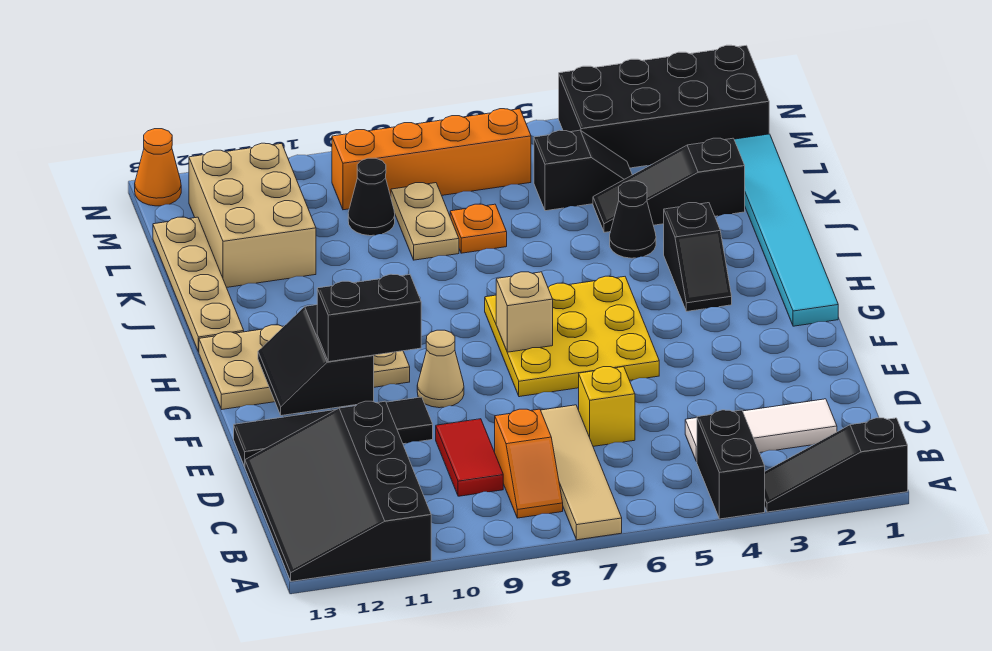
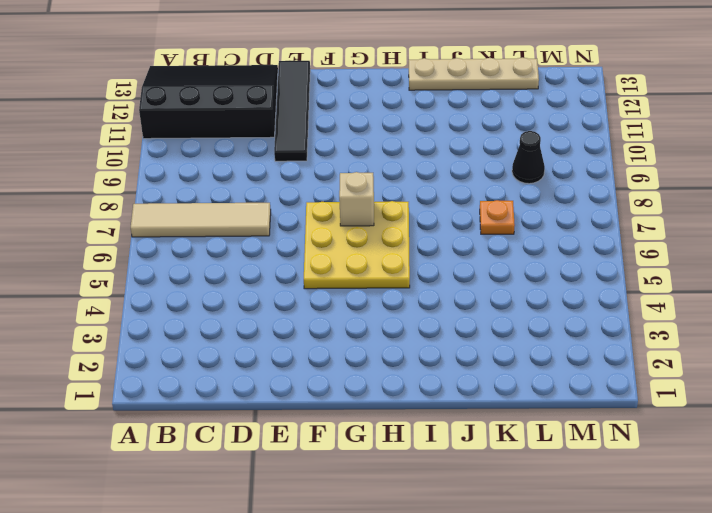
none -> black 1x3 slope [765,418,908,512]
none -> black 1x2 brick [697,410,765,519]
none -> orange 1x2 slope [495,409,563,518]

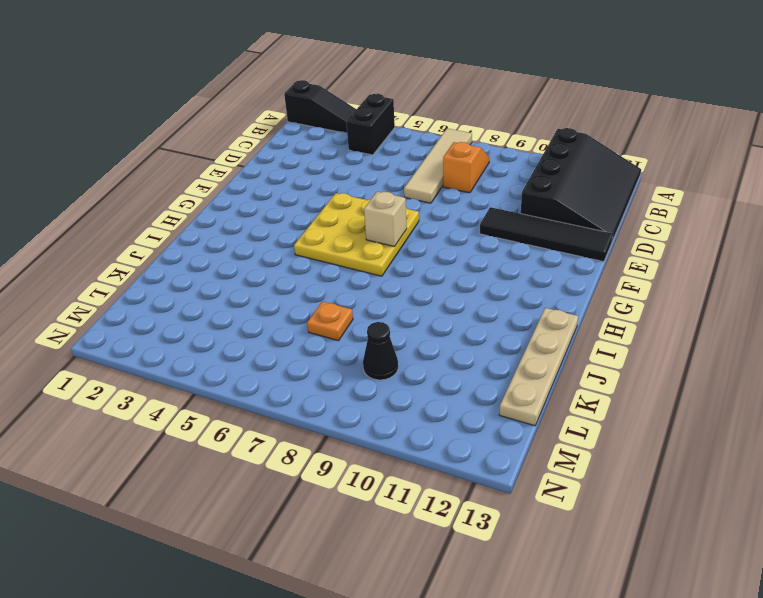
none -> white 1x3 tile [685,399,837,462]
none -> red 1x2 tile [436,419,503,496]
none -> yellow 1x1 brick [579,367,635,446]

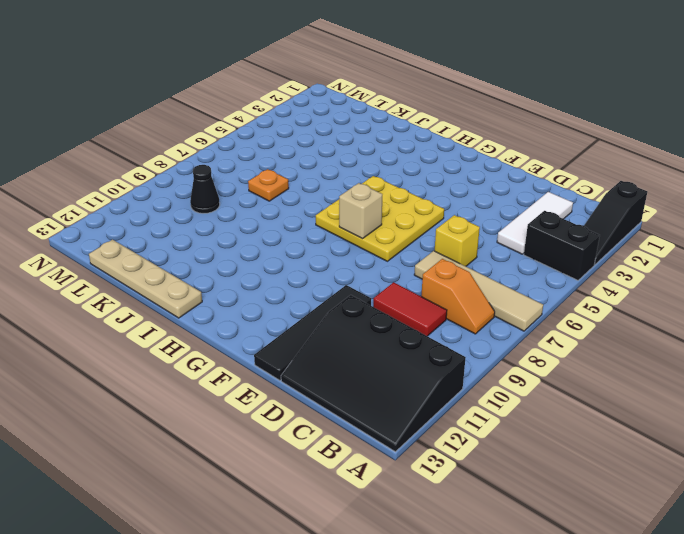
none -> tan 1x1 cone [417,330,464,408]
none -> cyan 1x6 tile [734,134,838,326]
none -> tan 2x4 plate [199,325,410,409]

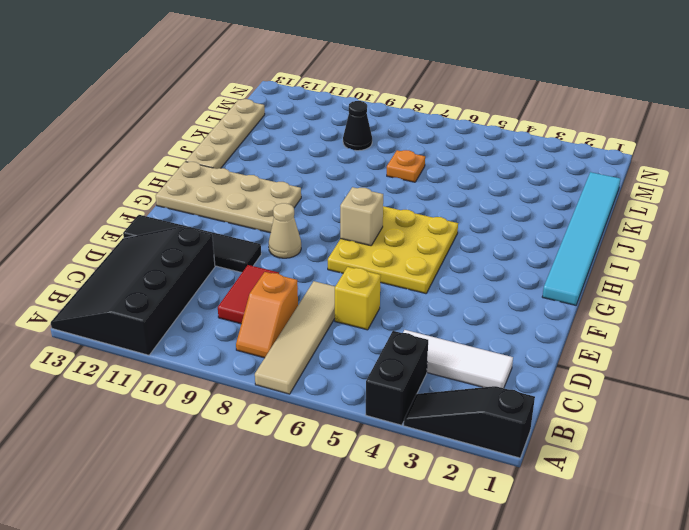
none -> black 1x2 slope [664,203,732,312]
none -> black 1x1 cone [610,181,656,258]
none -> black 1x3 slope [593,138,745,232]

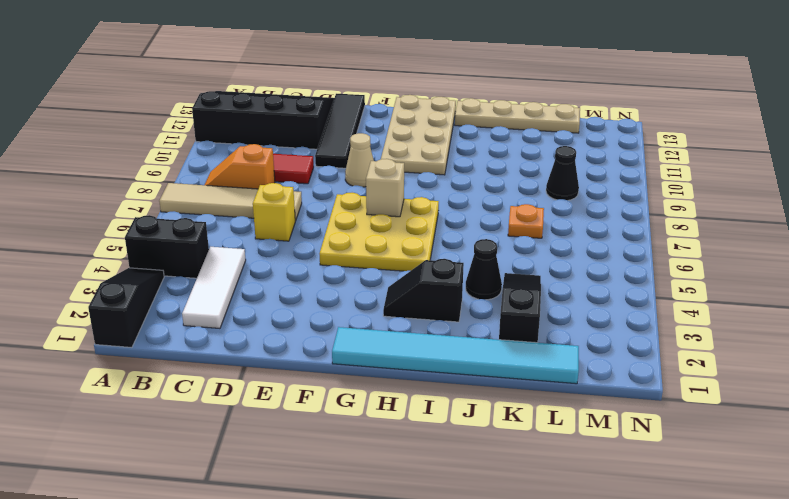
none -> tan 1x2 plate [391,183,459,260]
none -> tan 2x3 brick [189,143,316,287]
none -> black 1x2 slope [534,130,632,211]

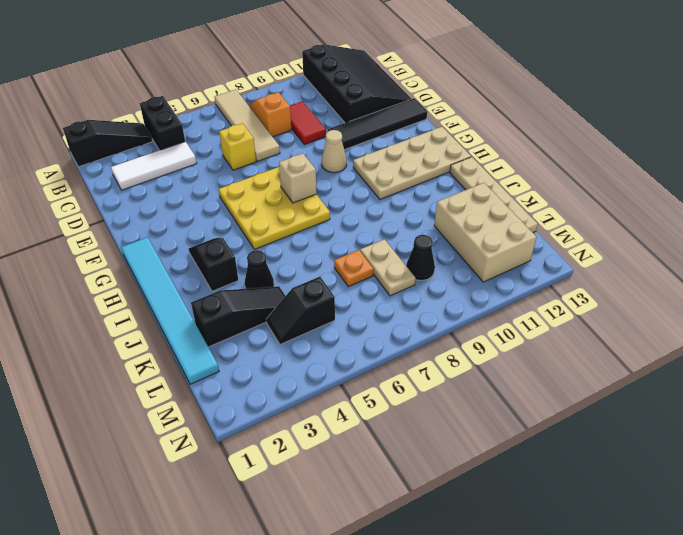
none -> black 2x4 brick [559,45,769,168]
none -> orange 1x4 brick [332,109,531,210]
none -> orange 1x1 cone [135,129,181,206]

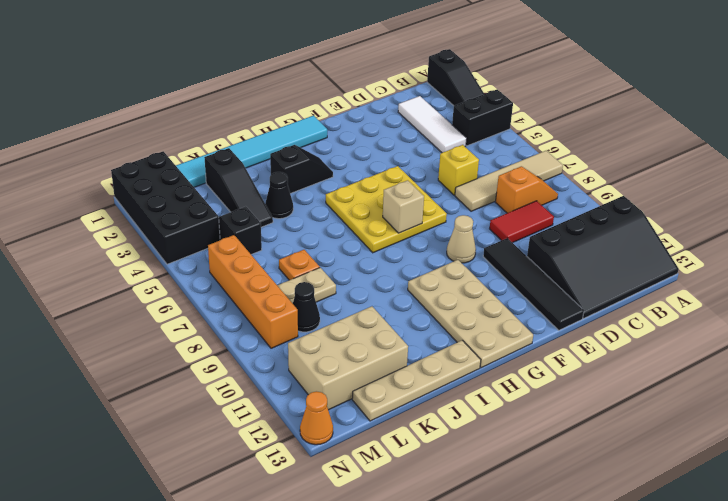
none -> black 2x2 slope [258,305,374,416]
none -> black 1x2 brick [317,274,421,362]

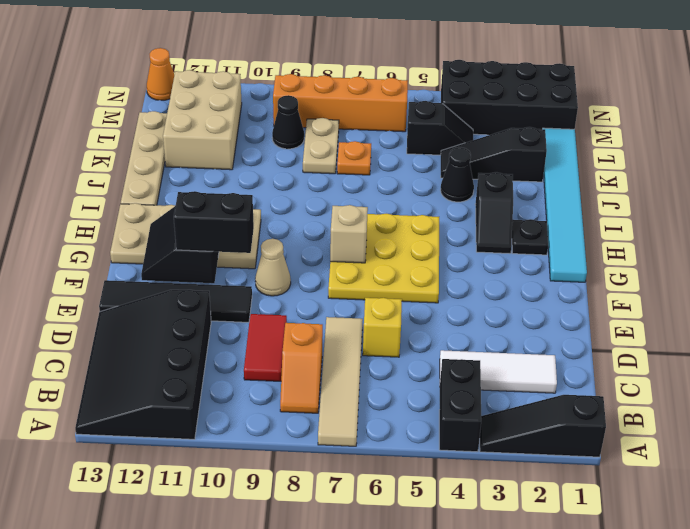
black 1x1 plate [512,219,548,255] -> none

